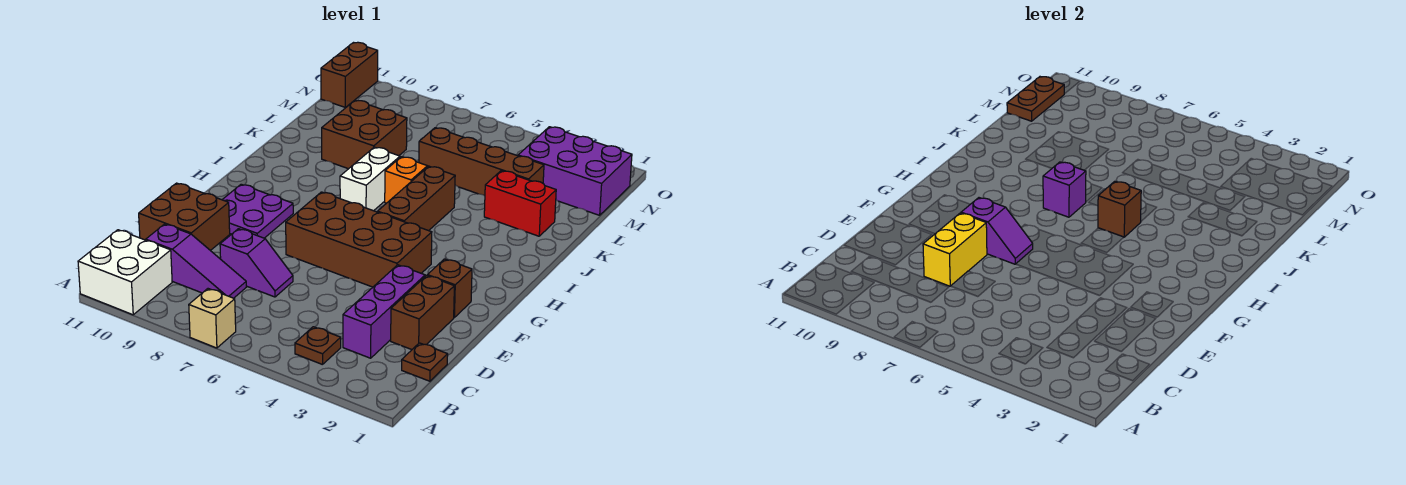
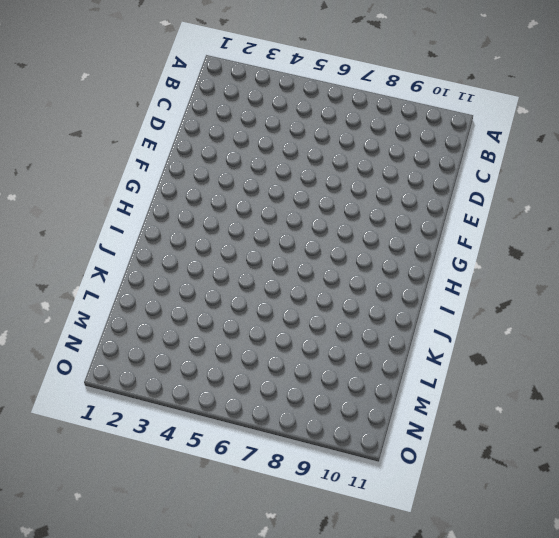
none -> tan 1x1 brick [189,289,236,348]
none -> white 2x2 brick [78,230,172,315]
none -> brown 1x1 plate [295,327,341,365]

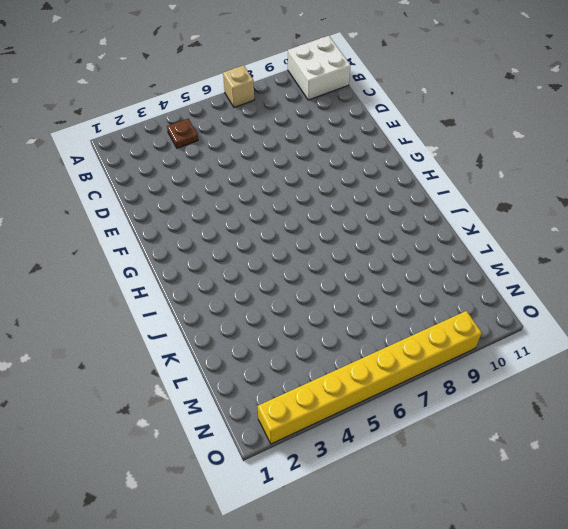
yellow 1x8 brick [258,311,482,444] -> none
none -> brown 1x1 plate [402,343,448,381]
none -> purple 1x3 brick [343,265,425,358]
none -> purple 1x3 slope [146,224,246,298]

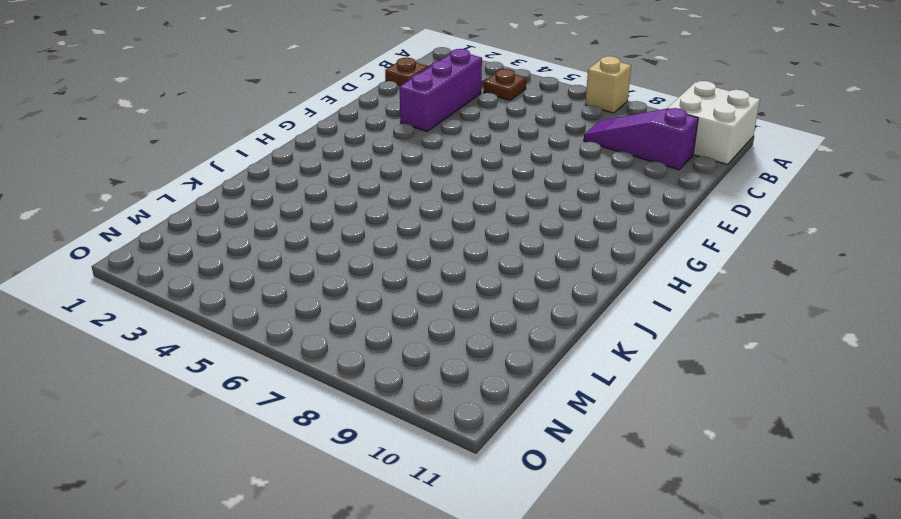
none -> brown 1x2 brick [391,276,454,350]
none -> purple 1x2 slope [220,229,293,297]
none -> brown 2x2 brick [139,183,230,251]

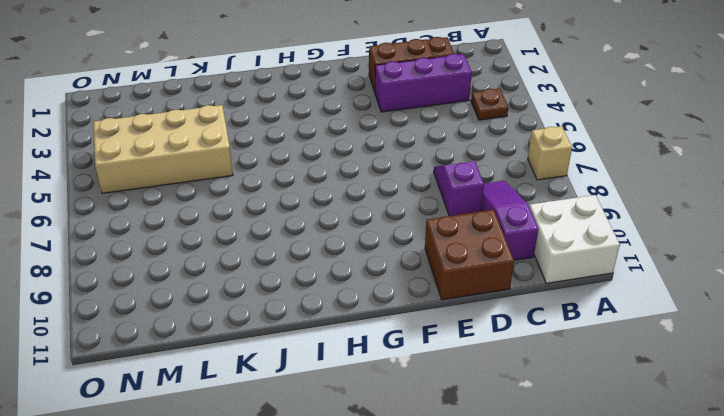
tan 2x4 brick [93,105,233,193] -> brown 1x4 brick [419,128,544,196]
none -> brown 1x1 brick [427,259,472,317]
none -> brown 2x4 brick [286,192,432,287]
none -> purple 2x2 plate [222,184,293,238]

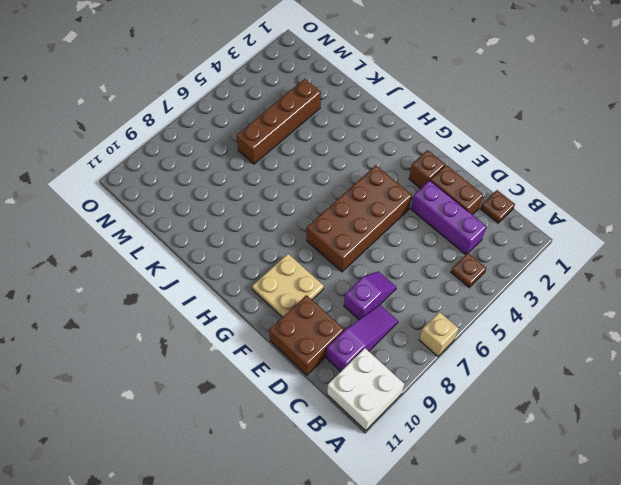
tan 2x2 plate [252,254,324,317] -> purple 2x2 plate [222,184,293,238]
none -> brown 1x3 brick [378,166,455,231]
none -> white 1x2 brick [340,147,400,211]
none -> orange 1x1 brick [385,157,427,203]

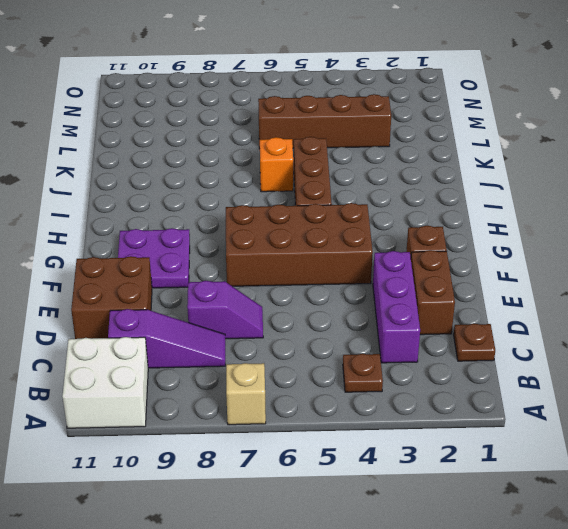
none -> white 1x2 brick [340,147,400,211]
none -> red 1x2 brick [484,171,556,236]
none -> brown 2x2 brick [322,100,407,169]

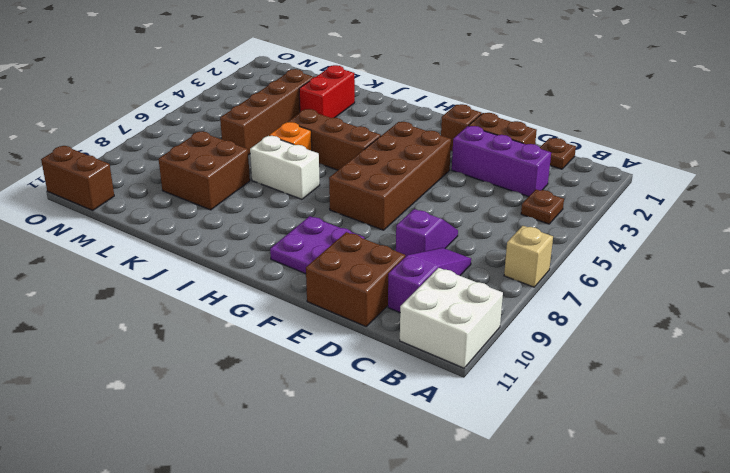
none -> purple 2x3 brick [518,127,632,215]
none -> yellow 1x2 brick [923,213,987,286]
none -> purple 1x2 slope [961,198,1033,264]

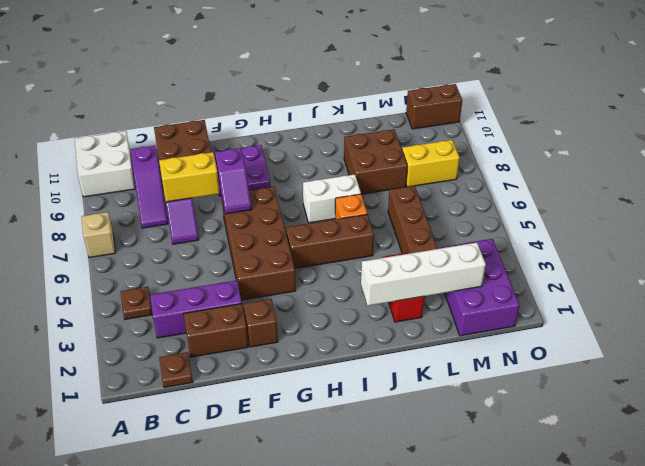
white 1x4 brick [361,243,486,306] -> none
yellow 1x2 brick [402,140,460,187] -> none
none -> brown 1x1 brick [1098,181,1141,237]
none -> purple 1x1 brick [1043,162,1086,217]
none -> brown 1x2 plate [1007,77,1064,121]

